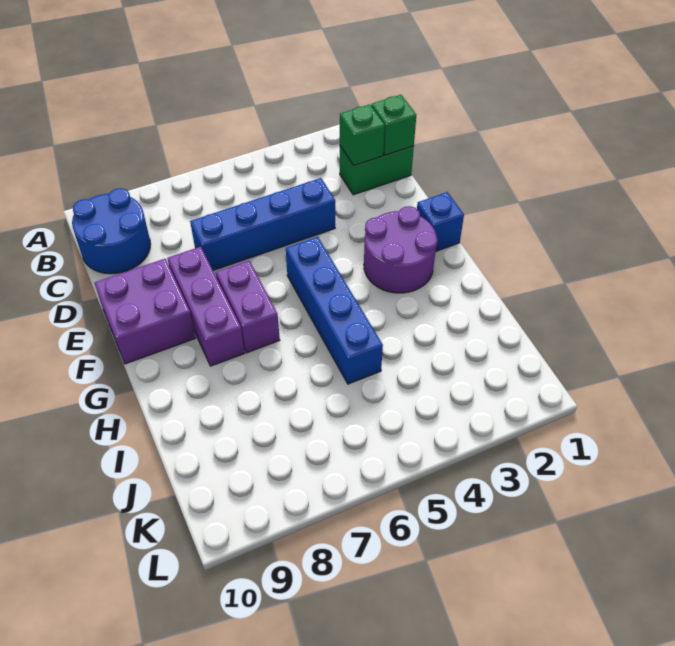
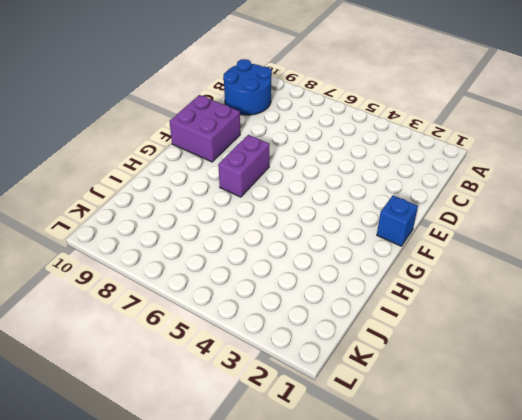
none -> green 1x2 brick [340,146,414,195]
none -> blue 1x4 brick [190,178,335,271]

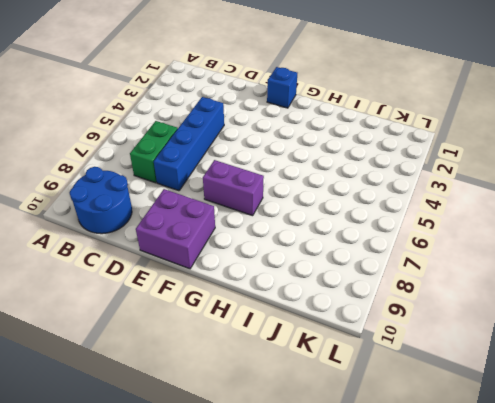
green 1x2 brick [130,121,178,183] -> green 1x2 brick moved to [340,146,414,195]
none -> purple 1x3 brick [167,247,244,366]
none -> purple 2x2 round brick [364,206,438,293]

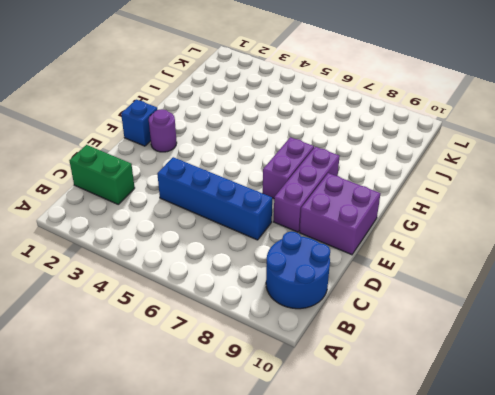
purple 1x1 round brick [149,109,177,152] -> purple 2x2 round brick [364,206,438,293]
none -> blue 1x4 brick [286,237,383,384]
none -> green 1x1 brick [371,95,416,155]

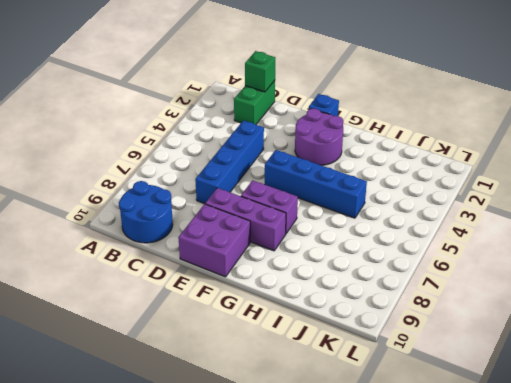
none -> green 1x1 brick [340,104,385,165]

